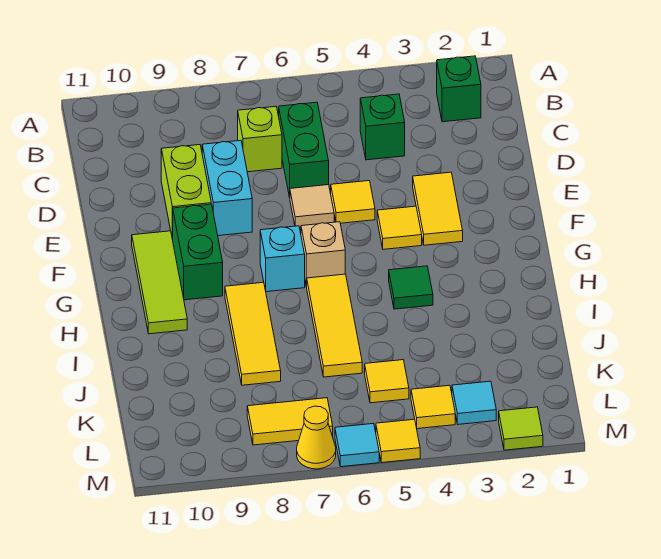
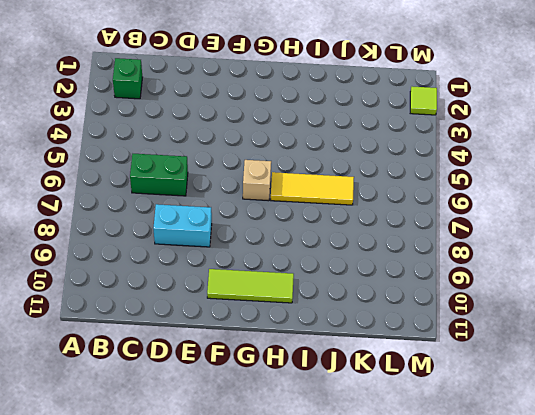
none -> green 1x1 brick [360,94,405,160]
none -> lime 1x1 brick [238,107,282,172]
none -> lime 1x2 brick [161,145,211,240]

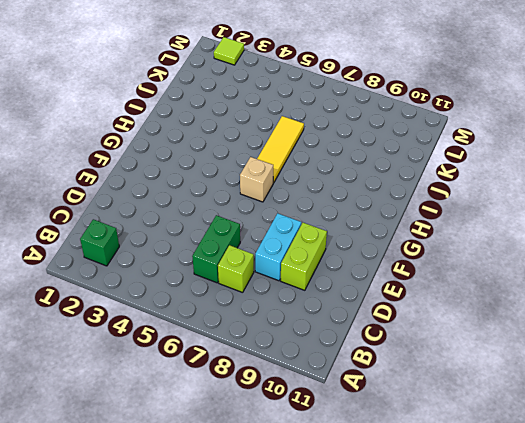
none -> green 1x1 brick [360,94,405,160]
none -> yellow 1x2 tile [413,172,463,245]
none -> yellow 1x1 tile [331,181,375,223]

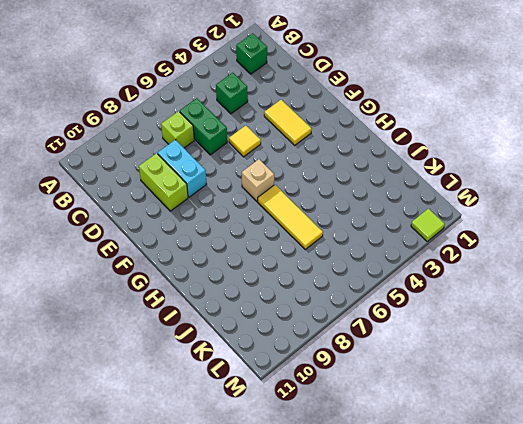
none -> tan 1x1 tile [290,185,334,227]
none -> yellow 1x1 tile [377,206,422,249]
none -> green 1x2 brick [173,204,223,300]

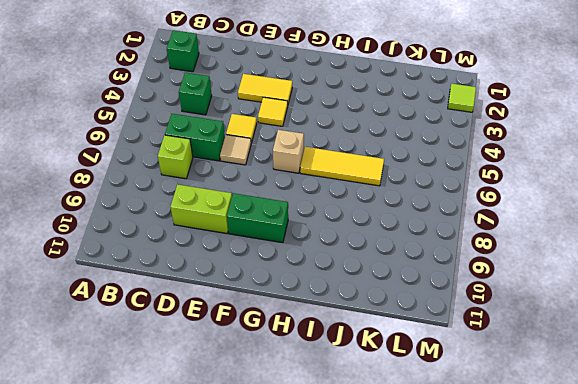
none -> cyan 1x2 brick [202,140,252,236]
none -> lime 1x3 tile [132,231,187,334]
none -> cyan 1x1 brick [260,226,305,292]

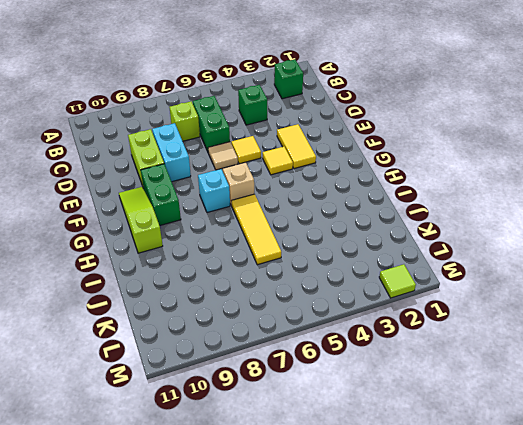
lime 1x3 slope [119,187,163,253] -> lime 1x3 tile [132,231,187,334]
none -> green 1x1 tile [389,266,433,309]
none -> yellow 1x3 tile [225,282,281,385]
none -> yellow 1x1 tile [365,360,409,403]

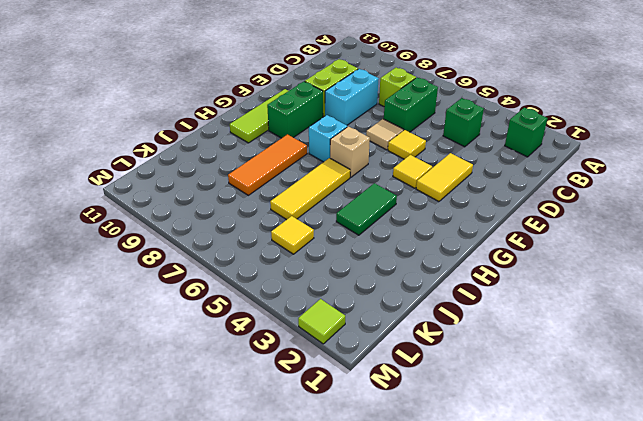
green 1x2 tile [336,183,397,235] -> green 1x1 tile [389,266,433,309]
orange 1x3 tile [228,134,307,195] -> yellow 1x3 tile [225,282,281,385]
none -> cyan 1x1 tile [452,381,496,424]
none -> yellow 1x1 tile [411,385,455,429]
none -> yellow 1x2 tile [247,398,333,445]

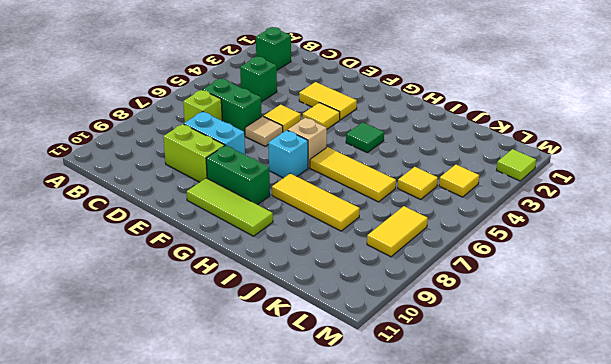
none -> cyan 1x1 tile [452,381,496,424]
none -> yellow 1x1 tile [376,419,420,463]
none -> cyan 1x1 tile [335,423,379,467]

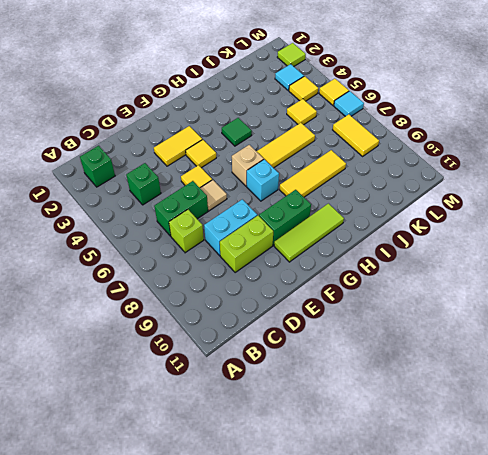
none -> yellow 1x1 cone [297,406,336,469]

